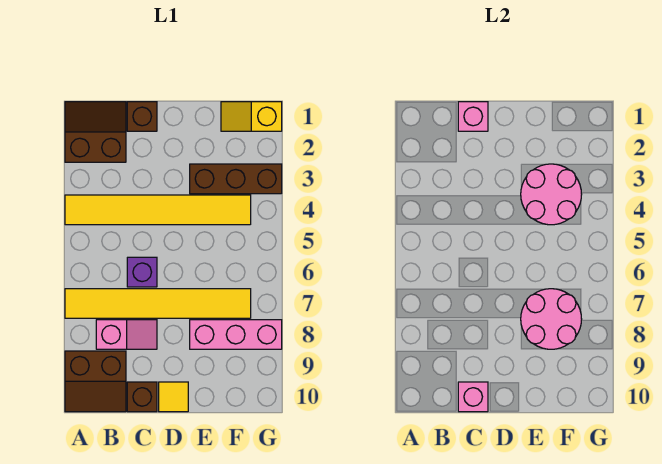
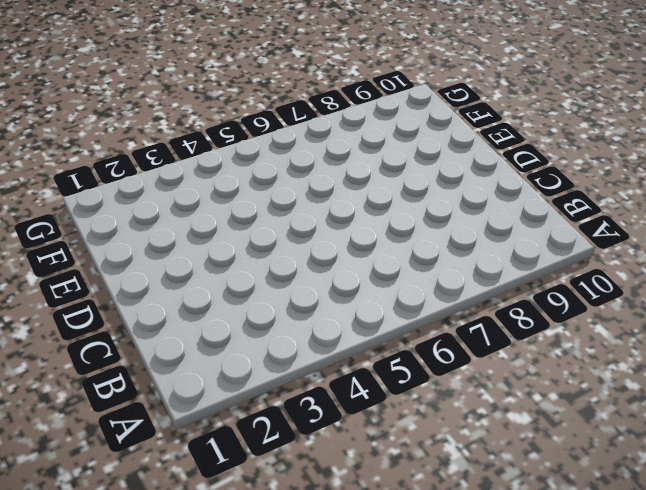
none -> brown 2x2 slope [65,102,126,162]
none -> yellow 1x6 tile [65,195,251,225]
none -> yellow 1x6 tile [65,289,251,318]

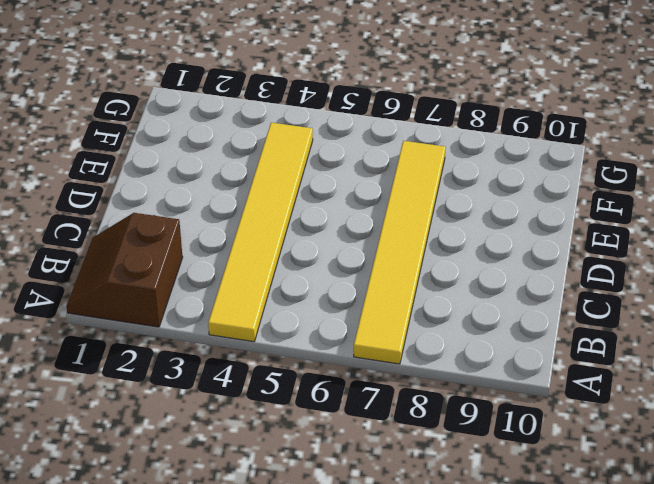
none -> brown 2x2 slope [65,351,126,412]
none -> pink 1x2 slope [96,320,157,349]
none -> brown 1x1 brick [127,102,157,131]

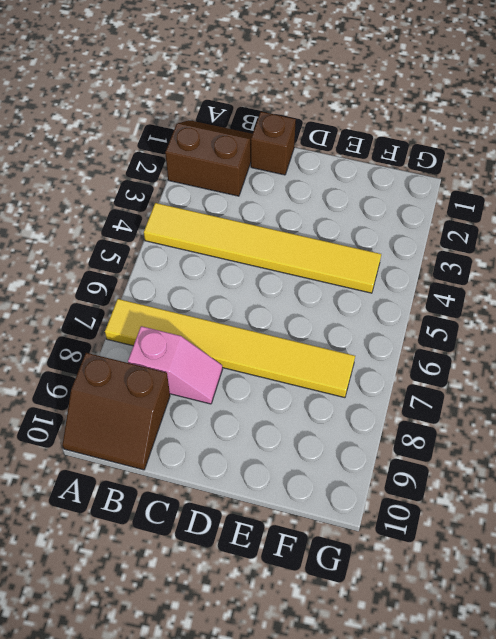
none -> purple 1x1 brick [127,257,157,287]
none -> brown 1x1 brick [127,382,157,412]
none -> yellow 1x1 tile [159,382,188,412]

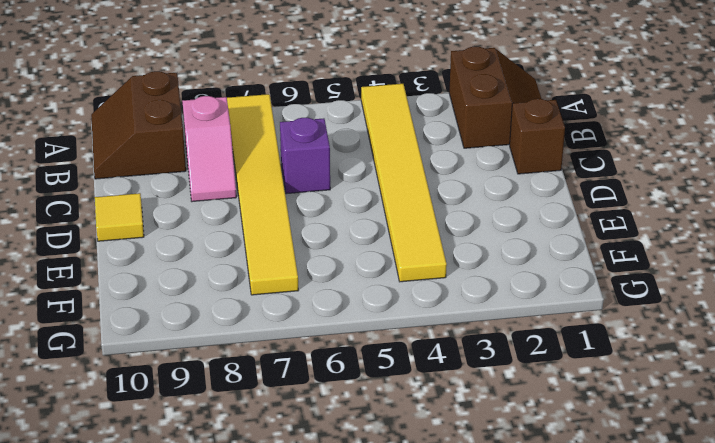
none -> brown 1x1 brick [127,382,157,412]
none -> brown 1x3 brick [190,164,282,194]
none -> pink 1x3 brick [190,320,282,349]

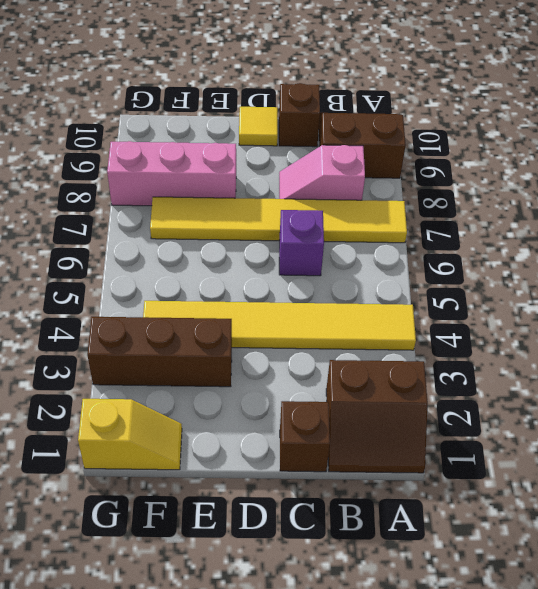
none -> pink 1x1 brick [458,102,488,131]
none -> pink 1x1 brick [458,382,488,412]
none -> pink 2x2 round brick [521,164,582,225]

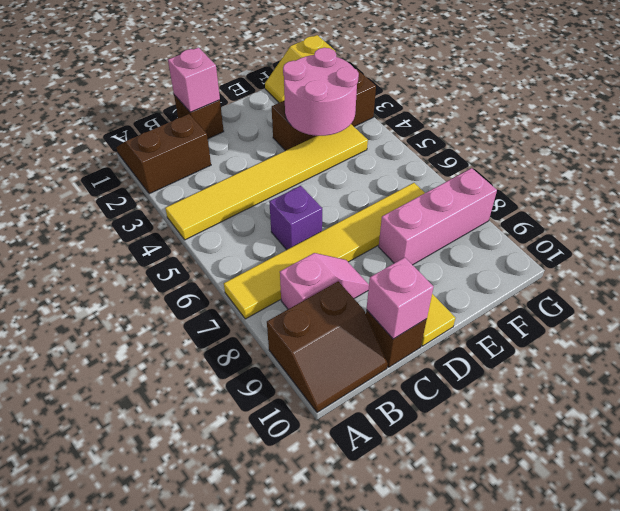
none -> pink 2x2 round brick [521,289,582,349]

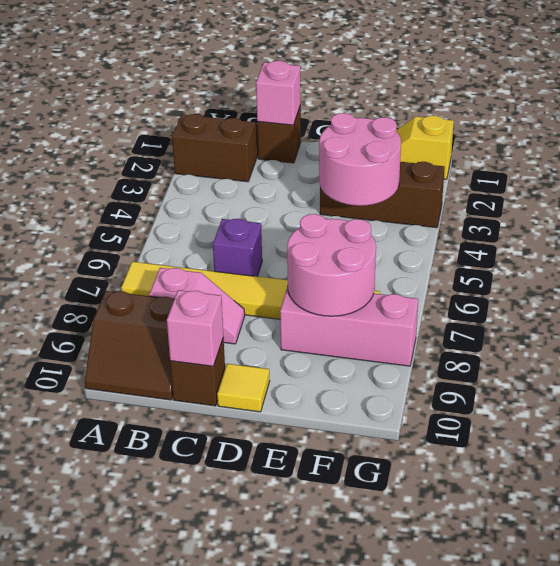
none -> yellow 1x6 tile [65,195,251,225]

